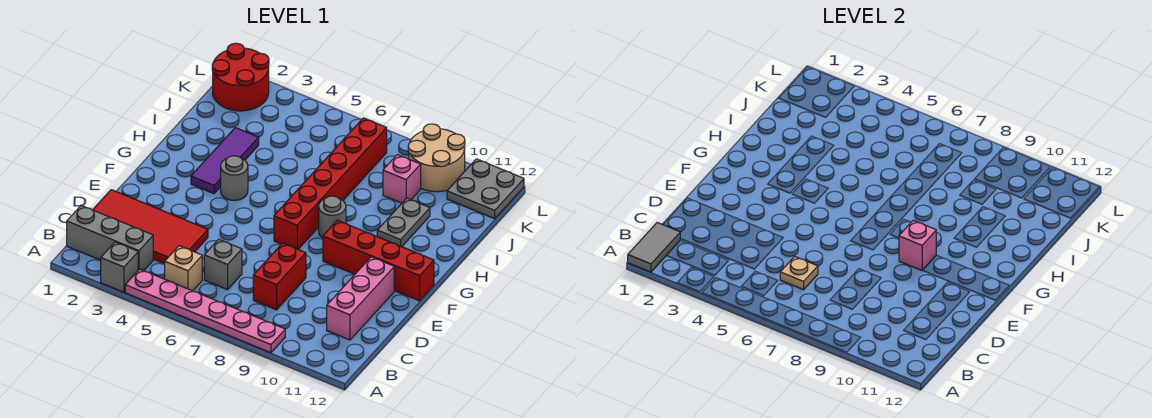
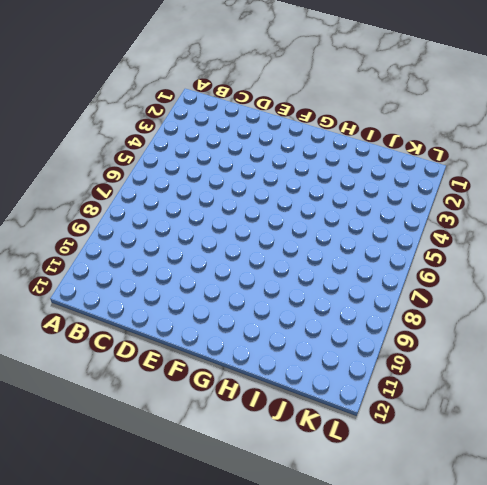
none -> grey 1x1 brick [101,242,138,292]
none -> pink 1x6 plate [125,269,285,353]
none -> grey 1x3 brick [67,205,153,271]

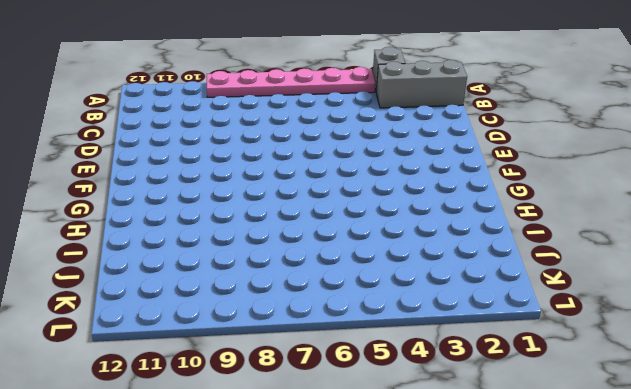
none -> tan 1x1 brick [165,246,202,291]
none -> red 2x4 tile [93,190,208,264]
none -> grey 1x1 brick [204,239,242,290]

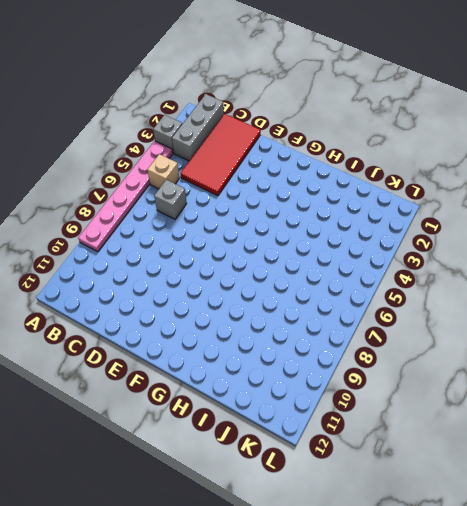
none -> red 1x2 brick [253,243,306,310]
none -> pink 1x3 brick [327,257,394,340]
none -> red 1x6 brick [274,118,387,249]

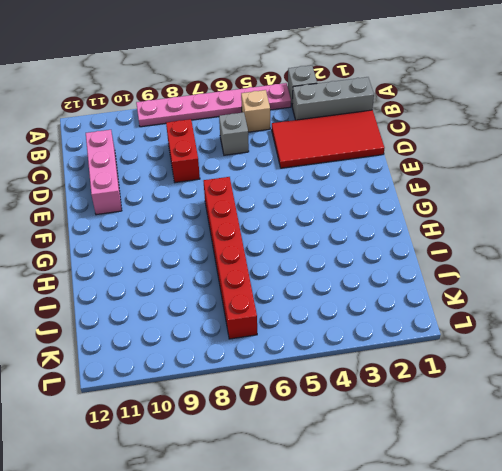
none -> red 1x4 brick [323,220,434,301]
none -> purple 1x3 tile [191,128,259,194]
none -> grey 1x1 round brick [221,156,248,200]

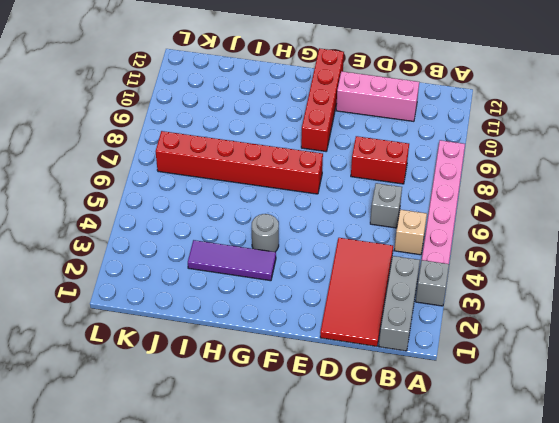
none -> grey 1x1 round brick [319,196,346,238]
none -> grey 1x2 plate [377,198,430,247]
none -> pink 1x1 brick [383,155,421,203]

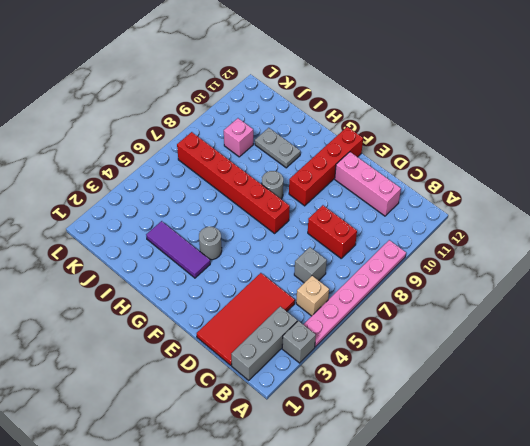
none -> red 2x2 round brick [212,43,269,111]
none -> tan 2x2 round brick [408,124,465,192]
none -> grey 2x2 plate [447,159,524,219]

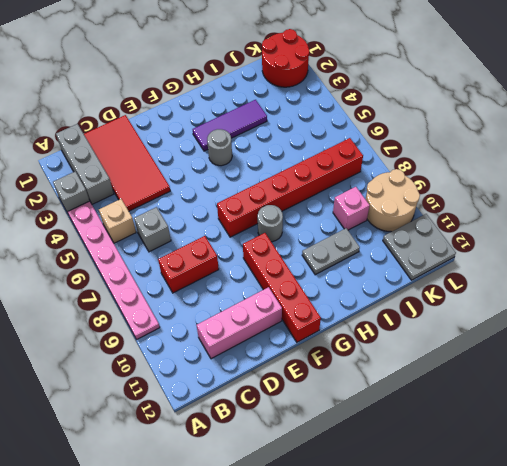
none -> grey 1x2 tile [628,223,680,272]
none -> tan 1x1 plate [780,256,818,290]
none -> pink 1x1 brick [899,220,936,270]

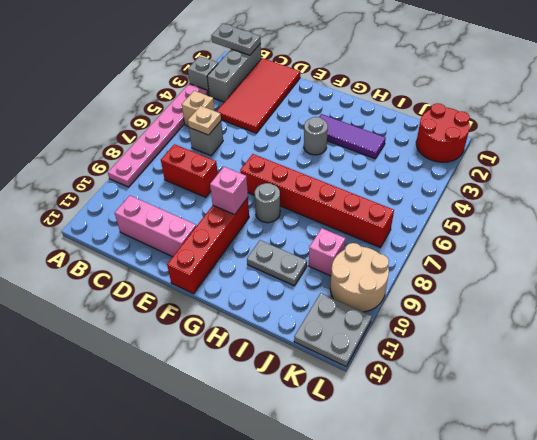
grey 1x2 plate [211,24,261,55] -> grey 1x2 tile [628,223,680,272]

